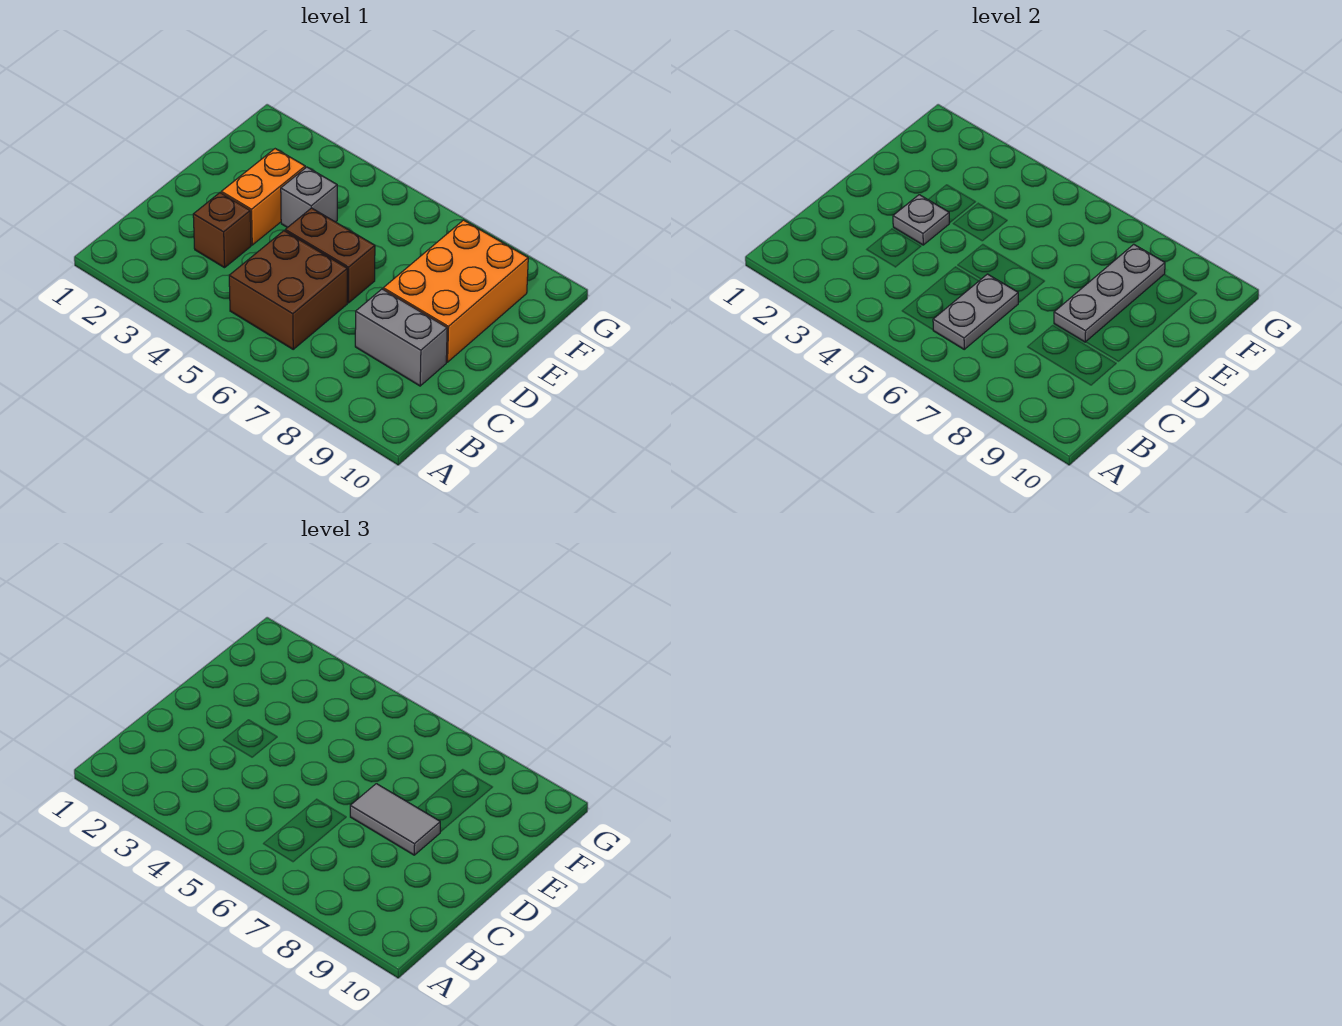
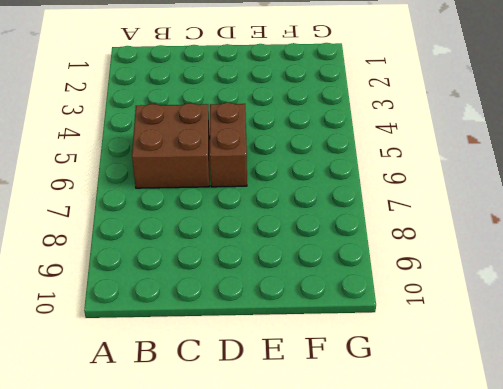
none -> brown 1x1 brick [193,193,251,268]
none -> grey 1x2 brick [355,289,447,386]

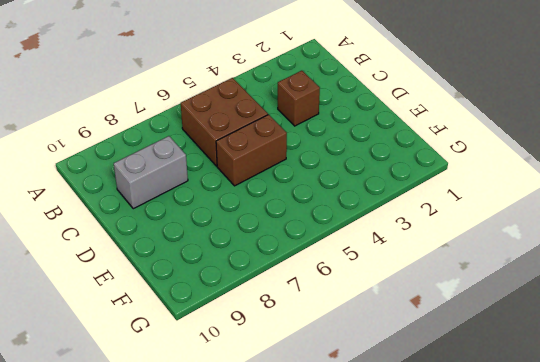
none -> orange 1x2 brick [221,149,305,245]
none -> orange 2x3 brick [383,220,528,362]

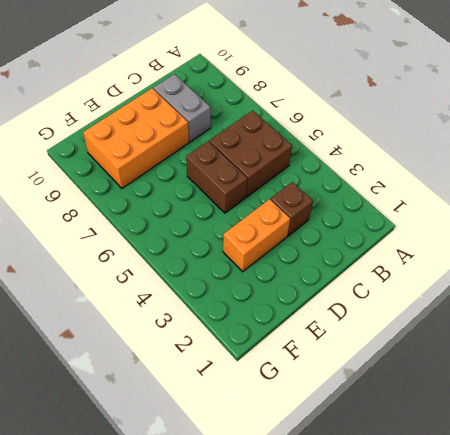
none -> grey 1x1 brick [281,167,337,228]
none -> grey 1x2 plate [933,274,1018,349]

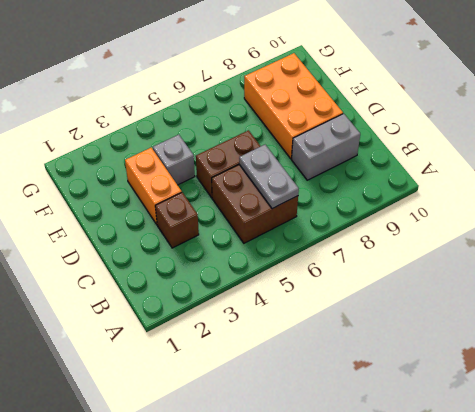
none -> grey 1x1 plate [893,195,949,245]
none -> grey 1x3 plate [1054,244,1165,342]

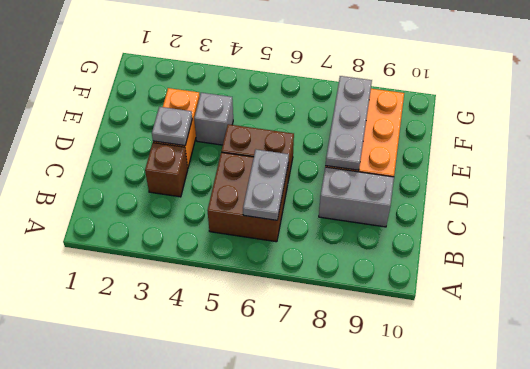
none -> grey 1x2 tile [350,784,440,855]

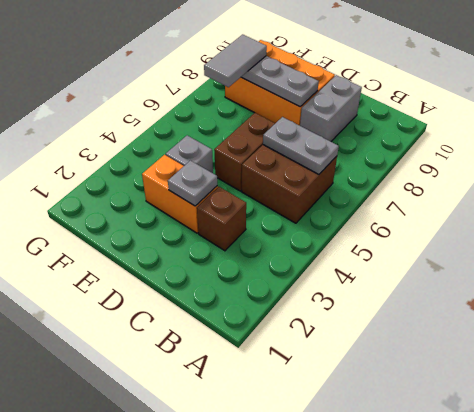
grey 1x2 tile [204,35,267,87] -> grey 1x2 tile moved to [350,784,440,855]

